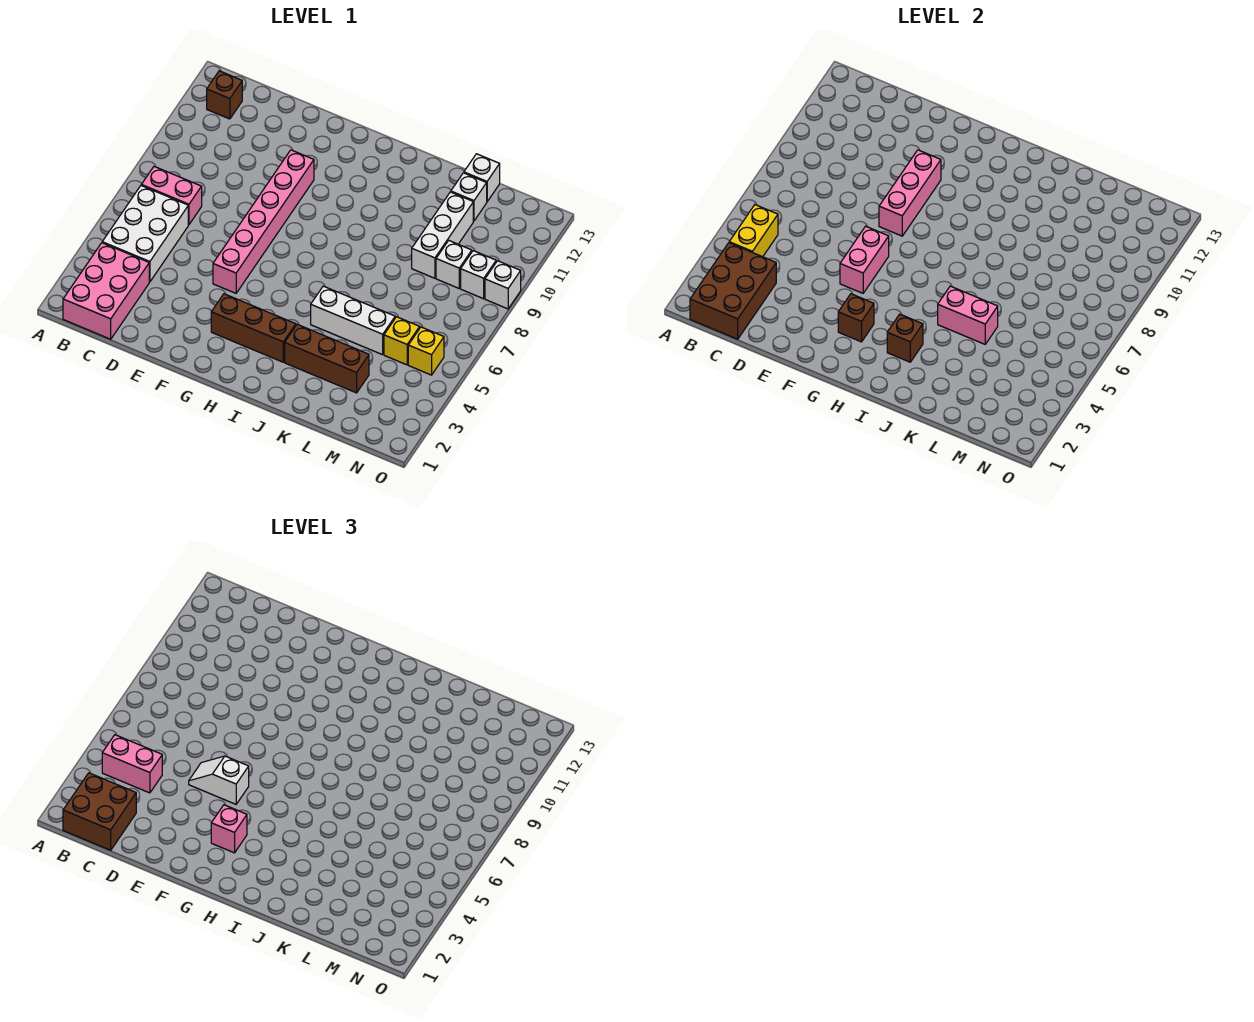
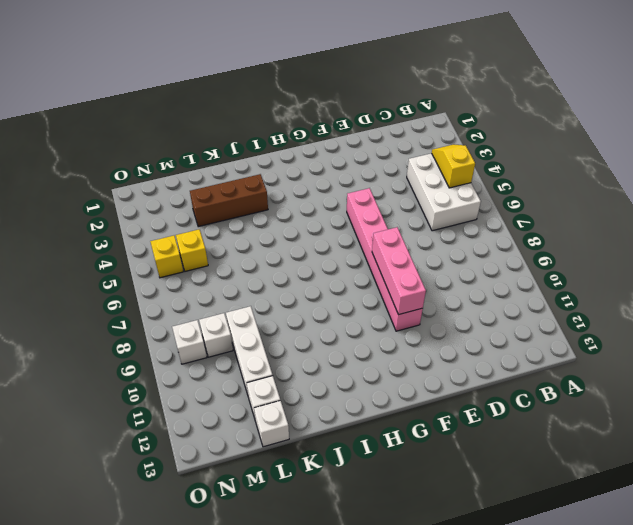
yellow 1x2 slope [432,144,475,188] -> yellow 1x2 brick [729,205,778,257]
none -> pink 2x3 brick [63,243,149,339]
none -> pink 1x2 brick [141,167,202,225]
none -> brown 1x1 brick [207,71,242,119]

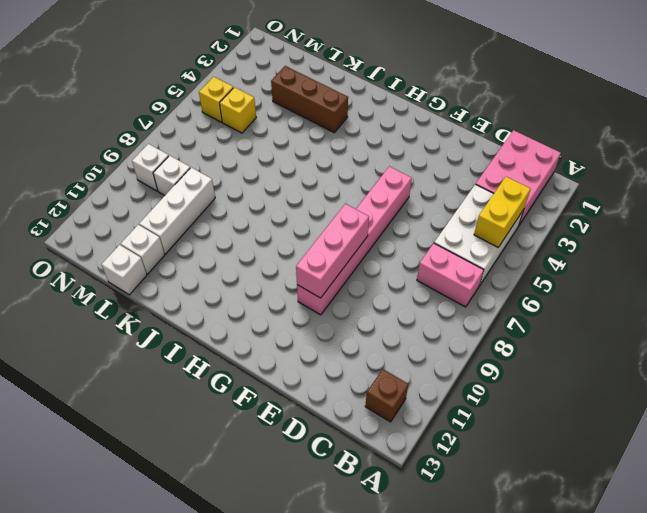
none -> brown 1x3 brick [211,294,296,362]
none -> white 1x3 brick [311,286,395,355]
none -> white 1x1 brick [485,261,521,309]

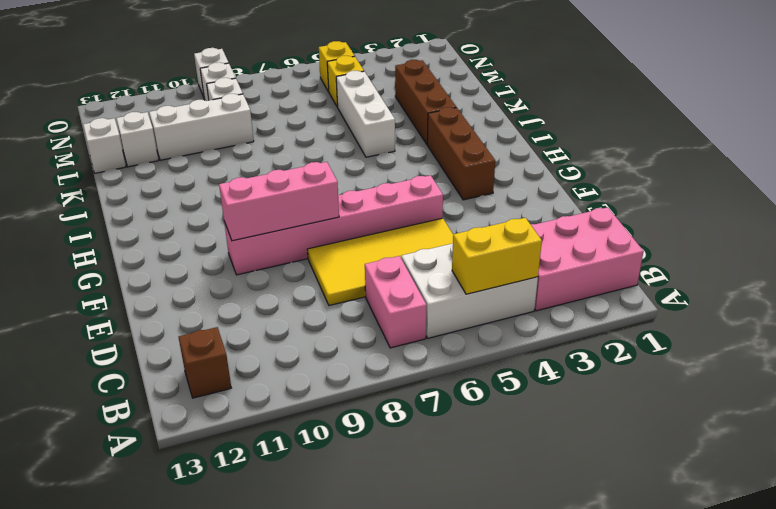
yellow 2x4 tile [307,218,453,306] -> none
none -> brown 2x3 brick [690,243,776,339]
none -> pink 1x2 brick [840,226,889,293]
none -> brown 1x1 brick [838,294,874,342]

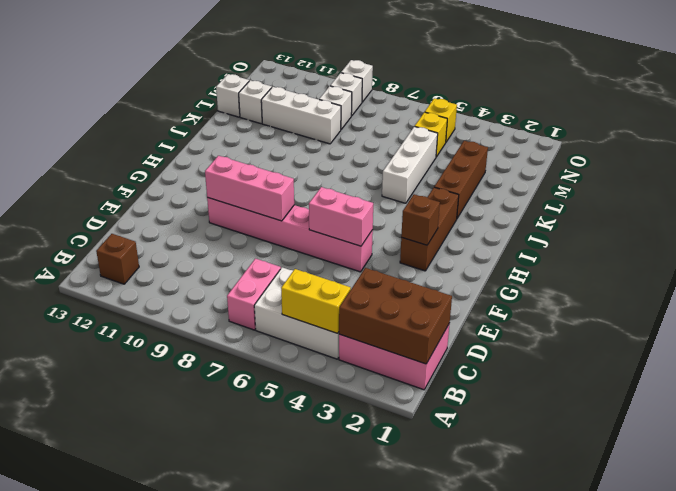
none -> brown 1x1 brick [887,314,923,362]
none -> pink 1x2 brick [938,286,998,344]
none -> brown 2x2 brick [63,773,136,850]

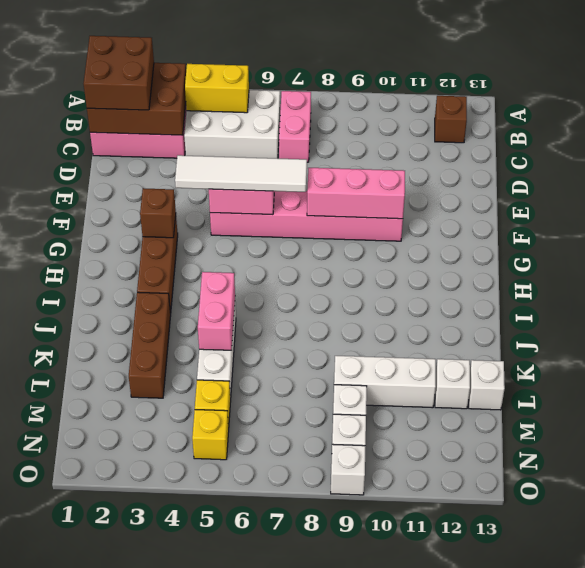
white 1x4 tile [175,155,307,192] -> white 1x2 slope [189,756,249,804]
none -> brown 1x1 brick [887,314,923,362]
none -> pink 1x2 brick [102,735,162,793]
none -> pink 1x1 brick [211,805,247,853]

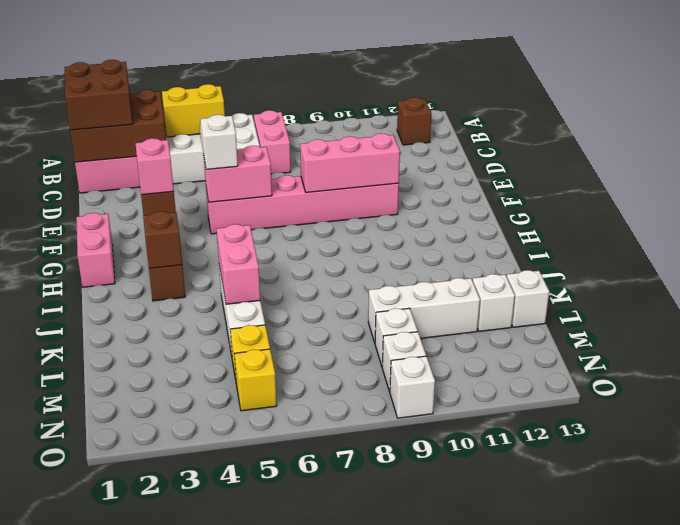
pink 1x2 brick [76,213,115,287] -> pink 1x2 brick moved to [102,735,162,793]
none -> brown 1x3 brick [285,324,369,393]

